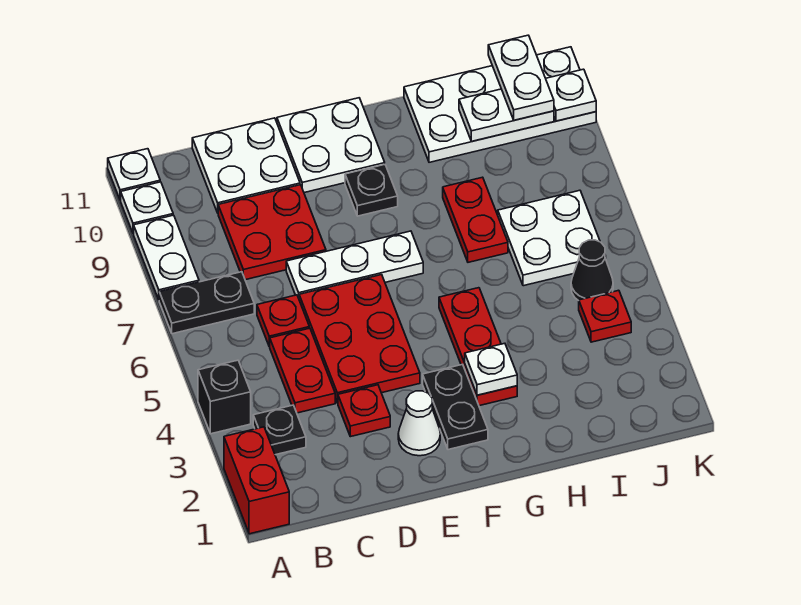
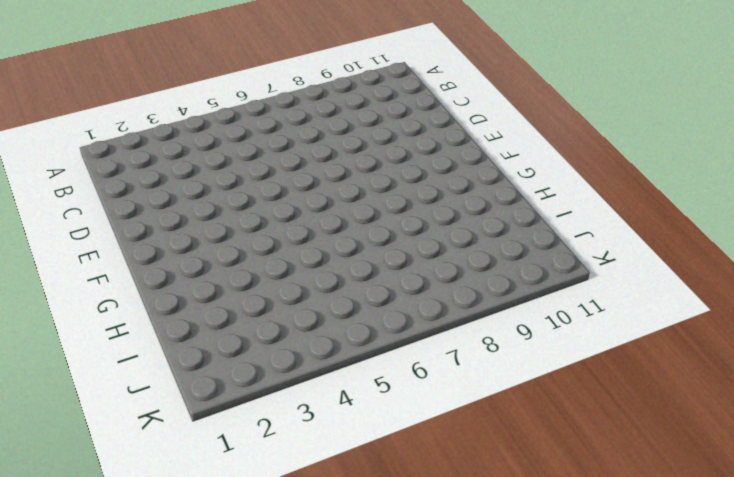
none -> red 1x2 brick [224,427,289,534]
none -> black 1x1 brick [198,360,251,434]
none -> black 1x2 plate [159,272,254,334]

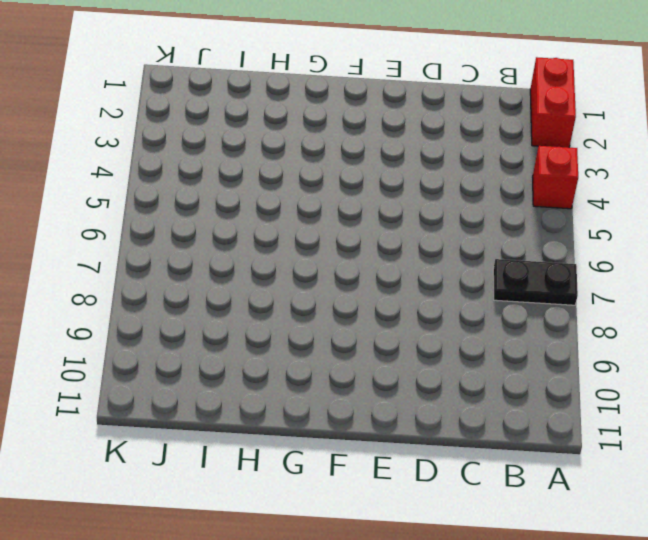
red 1x1 brick [533,146,578,209] -> black 1x1 brick [198,360,251,434]
none -> white 1x2 plate [134,215,199,299]
none -> white 1x1 plate [121,182,173,234]
none -> white 1x1 plate [108,149,160,200]

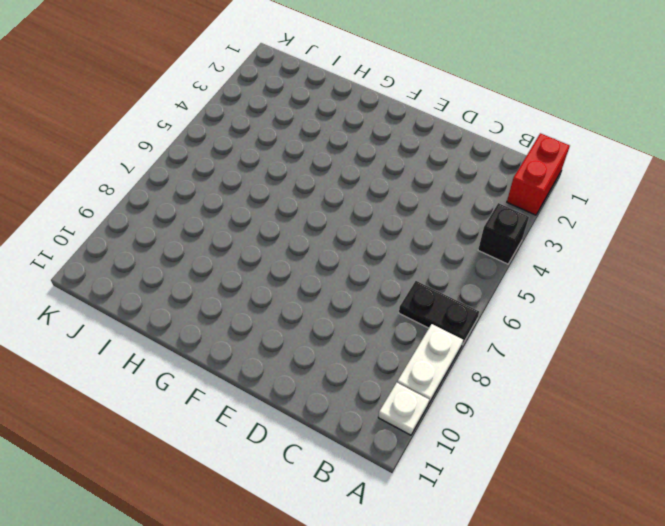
none -> white 1x1 plate [108,149,160,200]
none -> black 1x1 plate [253,405,306,455]
none -> red 1x2 plate [269,328,335,413]

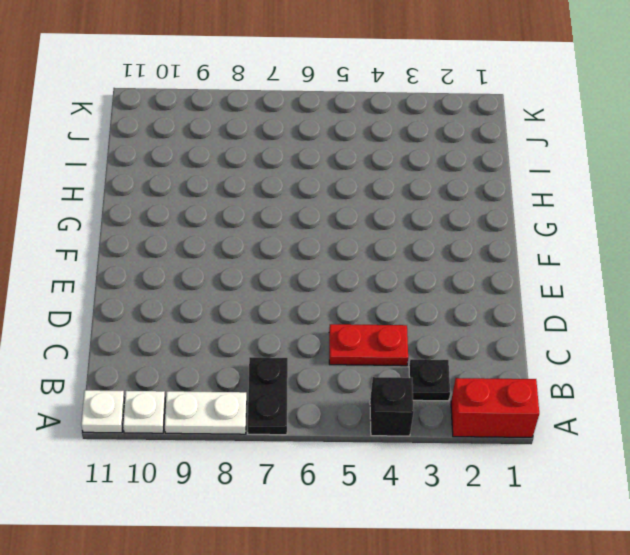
none -> red 1x1 plate [257,295,309,346]
none -> red 2x2 plate [218,185,326,280]
none -> white 2x2 plate [192,118,300,213]

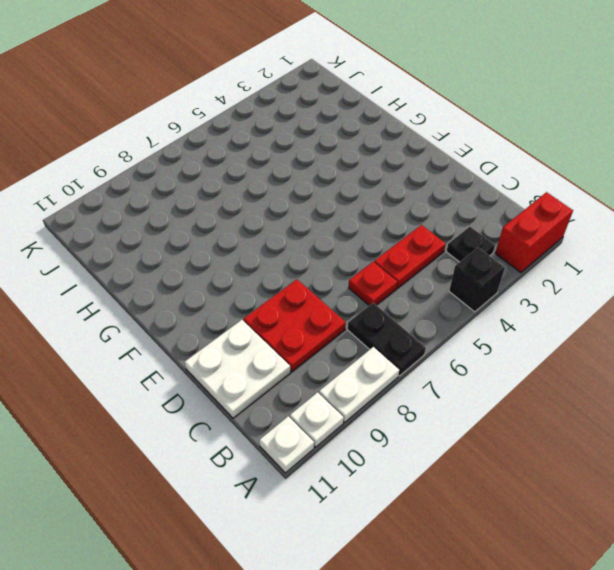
none -> red 1x1 plate [338,385,390,437]
none -> red 2x3 plate [299,275,420,403]
none -> white 1x3 plate [286,231,423,298]

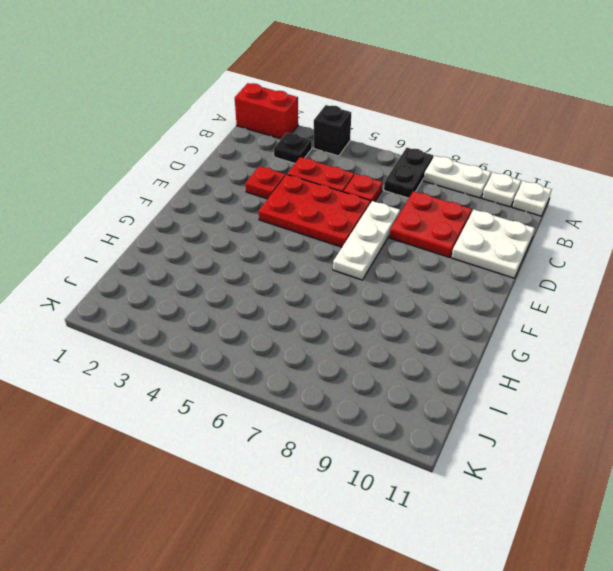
none -> white 1x1 cone [398,391,440,456]
none -> white 2x2 plate [277,98,385,193]
none -> black 1x2 plate [423,364,488,450]

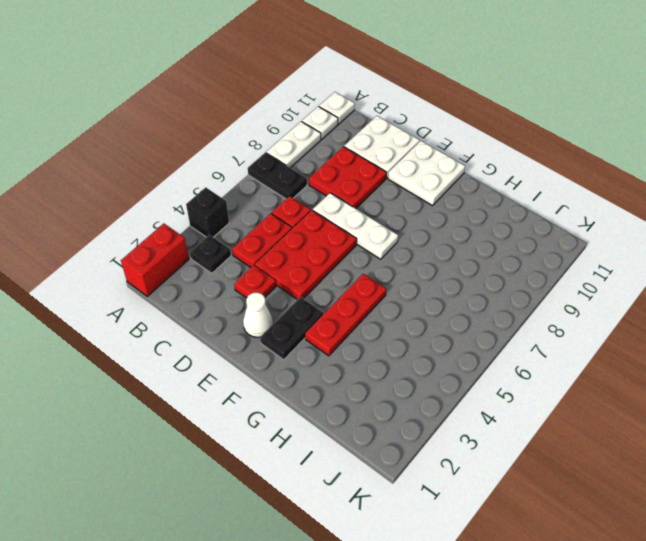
none -> black 1x1 plate [345,165,398,216]
none -> red 1x2 plate [443,177,508,262]
none -> white 2x4 plate [404,47,596,162]

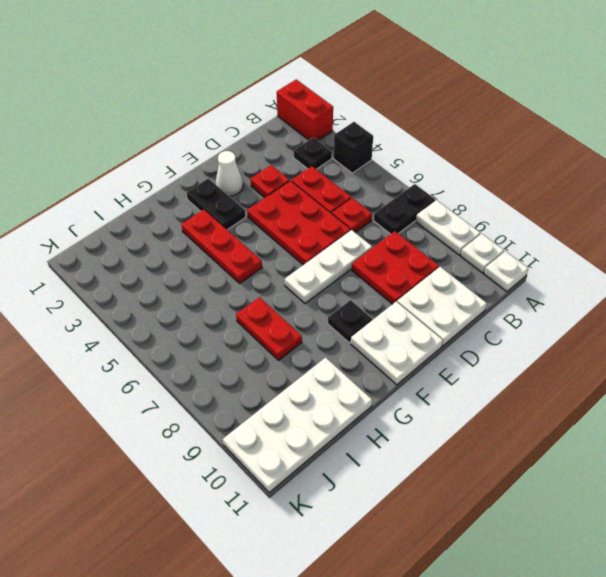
none -> white 2x2 plate [498,190,606,286]
none -> red 1x1 plate [579,290,631,342]
none -> black 1x1 cone [571,240,613,301]

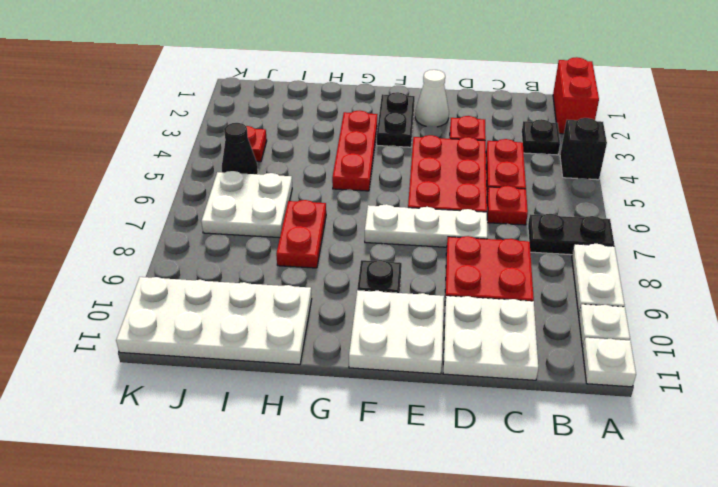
none -> white 1x1 plate [465,343,517,395]
none -> white 1x2 plate [459,89,554,141]
none -> white 1x1 plate [546,69,596,121]

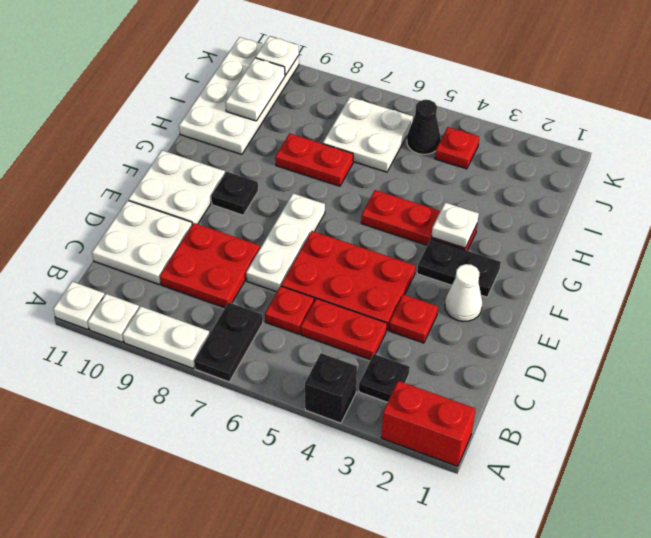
none -> white 1x2 plate [488,35,554,120]

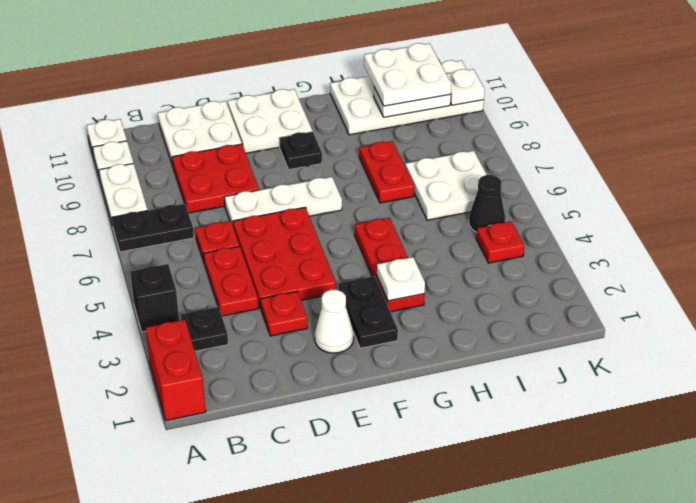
white 2x2 plate [364,43,451,106] -> white 1x2 plate [488,35,554,120]

